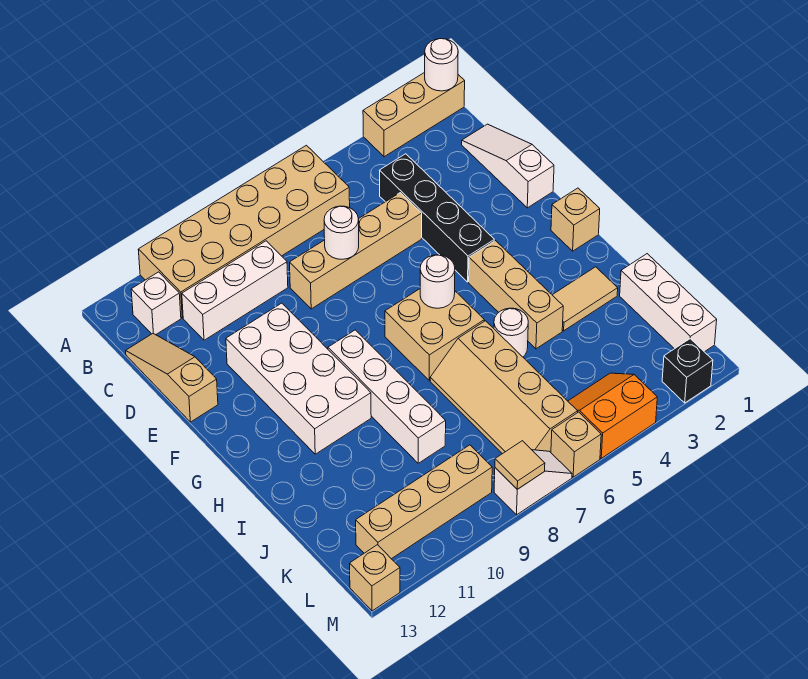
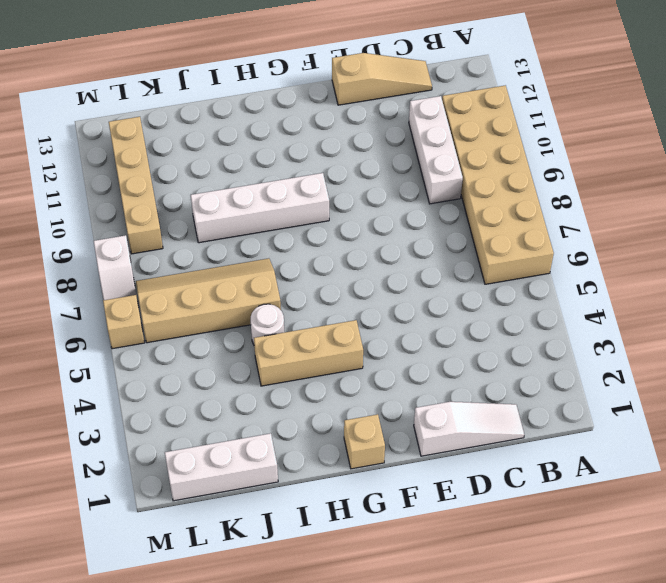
none -> tan 1x3 brick [363,72,465,157]
none -> white 1x1 brick [131,272,181,335]
none -> black 1x4 brick [379,154,494,282]

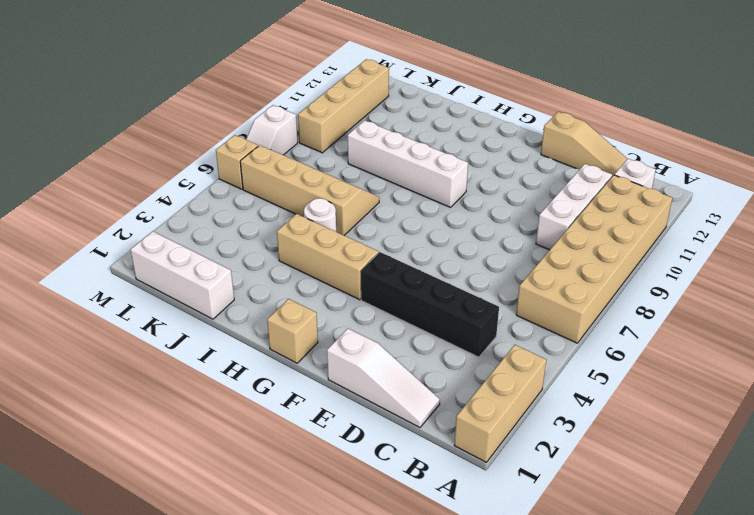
none -> tan 1x4 brick [290,193,422,309]
none -> white 2x4 brick [226,303,371,454]
none -> tan 2x2 brick [385,289,484,380]

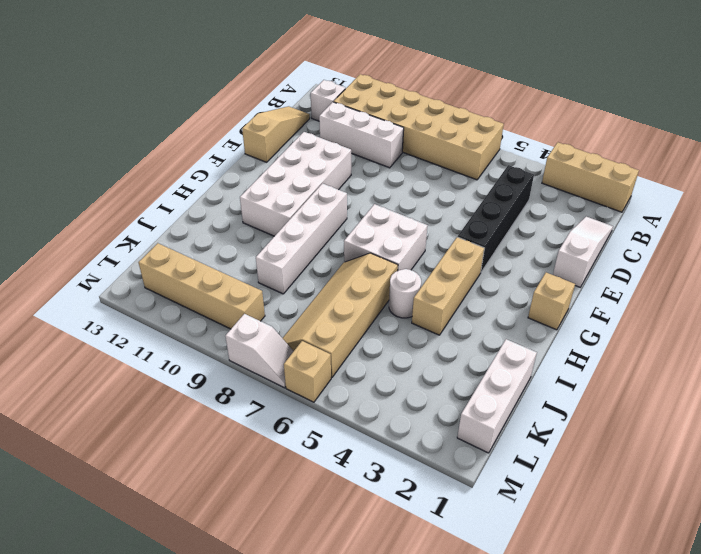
white 2x2 brick [344,204,427,270] -> tan 2x2 brick [385,289,484,380]
none -> tan 1x4 brick [290,193,422,309]
none -> tan 1x2 tile [553,267,618,331]
none -> orange 2x2 slope [568,373,657,458]

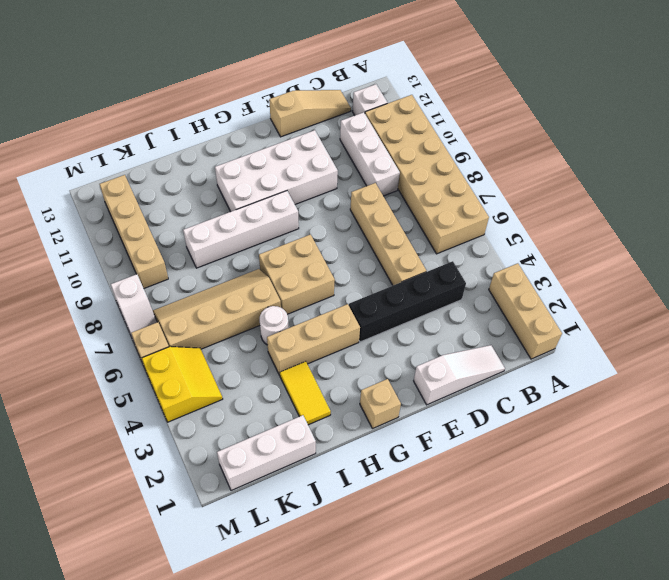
yellow 1x2 tile [280,361,331,425] -> tan 1x2 tile [553,267,618,331]
yellow 2x2 slope [142,347,223,422] -> orange 2x2 slope [568,373,657,458]
none -> black 1x1 brick [662,339,713,403]
none -> tan 1x1 brick [350,545,400,611]
none -> white 1x1 round brick [425,39,458,91]

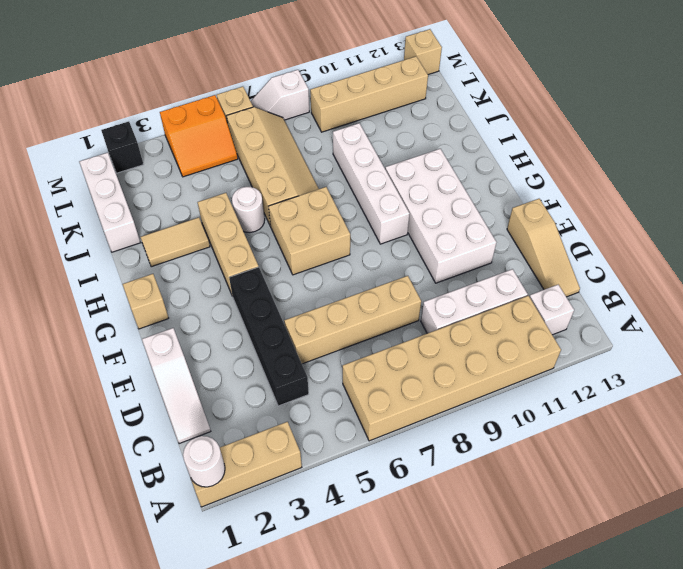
none -> white 1x1 round brick [324,206,359,259]
none -> white 1x1 round brick [420,255,455,308]
none -> tan 1x1 tile [495,441,545,489]

